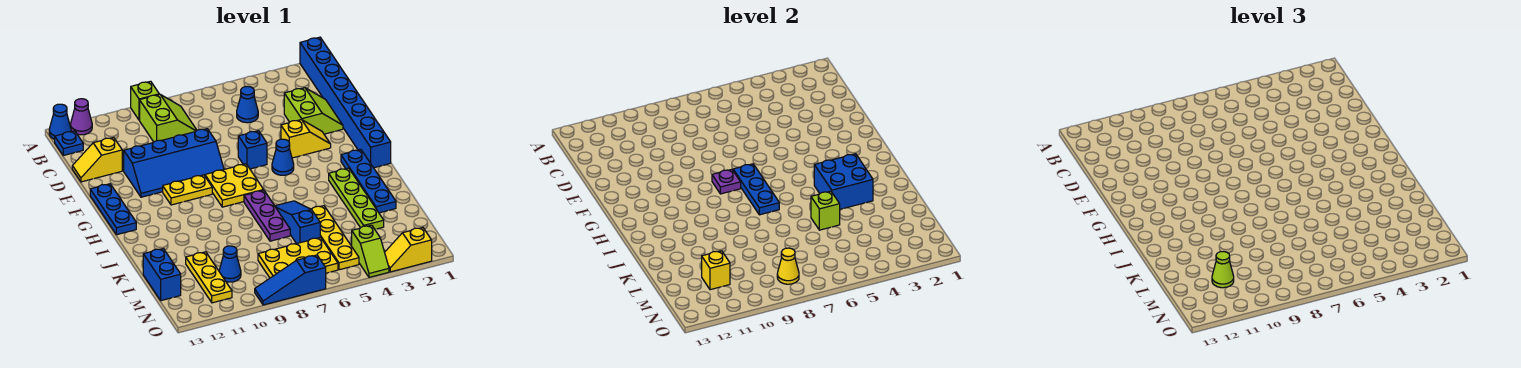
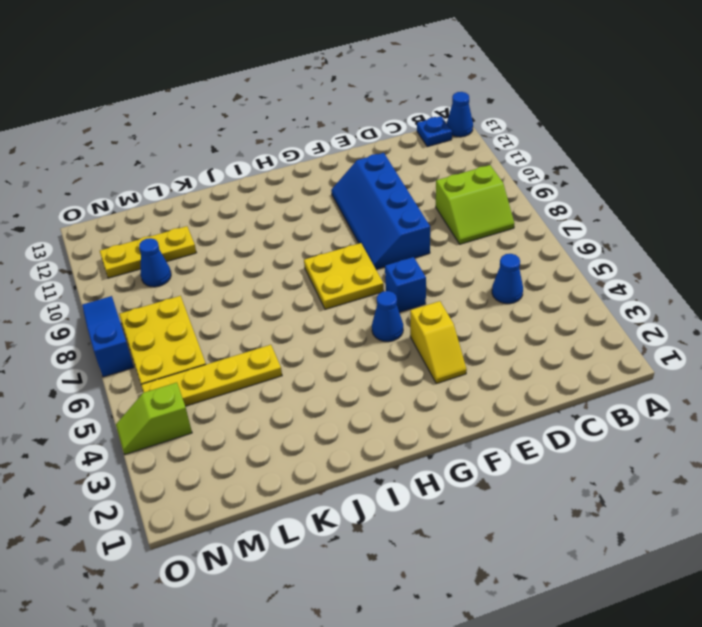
none -> blue 1x8 brick [300,37,391,168]
none -> lime 1x1 brick [131,81,159,120]
none -> purple 1x1 cone [70,99,92,135]
none -> lime 2x2 slope [284,88,343,134]

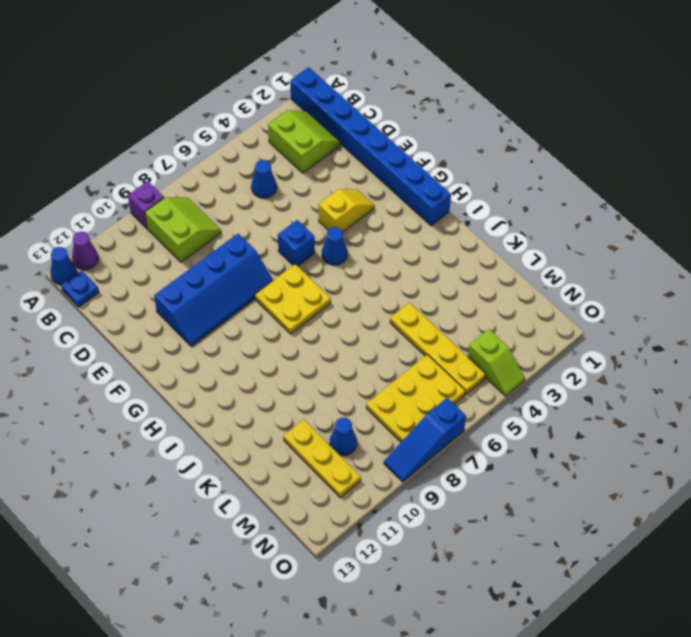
purple 1x1 brick [128,181,164,228] -> lime 1x1 brick [131,81,159,120]
lime 2x2 slope [268,110,341,173] -> lime 2x2 slope moved to [284,88,343,134]
none -> yellow 1x2 slope [72,137,122,182]
none -> blue 1x3 plate [90,184,136,235]
none -> yellow 1x2 plate [163,175,212,205]
none -> blue 1x4 plate [341,150,396,213]

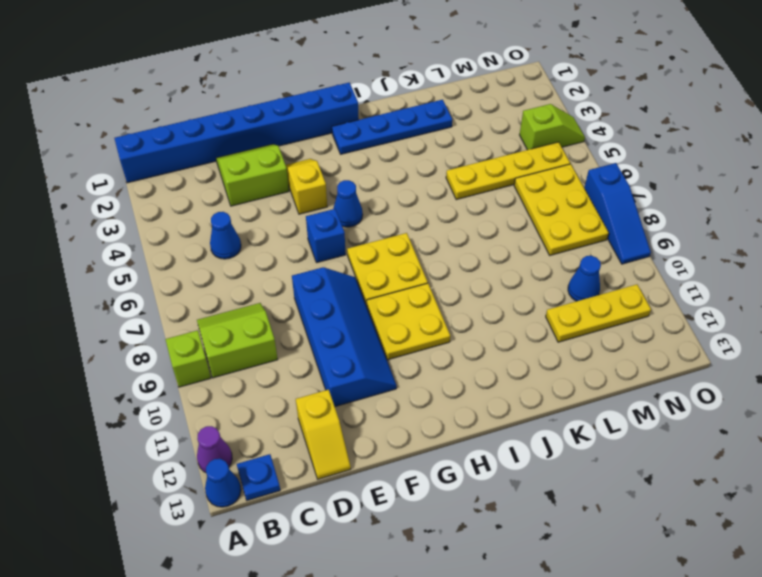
yellow 2x2 plate [367,283,450,360] -> yellow 1x2 plate [163,175,212,205]
none -> blue 1x3 plate [90,184,136,235]
none -> lime 1x4 plate [329,168,384,229]
none -> purple 1x3 plate [244,190,290,241]
none -> blue 1x3 slope [275,201,320,244]

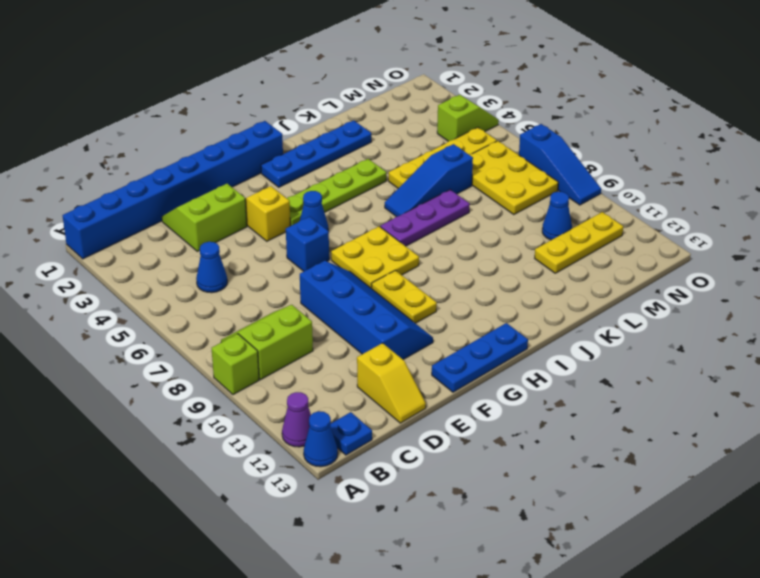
lime 1x4 plate [287,159,386,226] -> lime 1x4 plate moved to [329,168,384,229]
none -> blue 1x2 brick [143,249,181,301]
none -> yellow 1x2 slope [385,228,432,272]
none -> blue 1x3 plate [733,164,779,215]
none -> purple 1x1 plate [712,169,741,194]

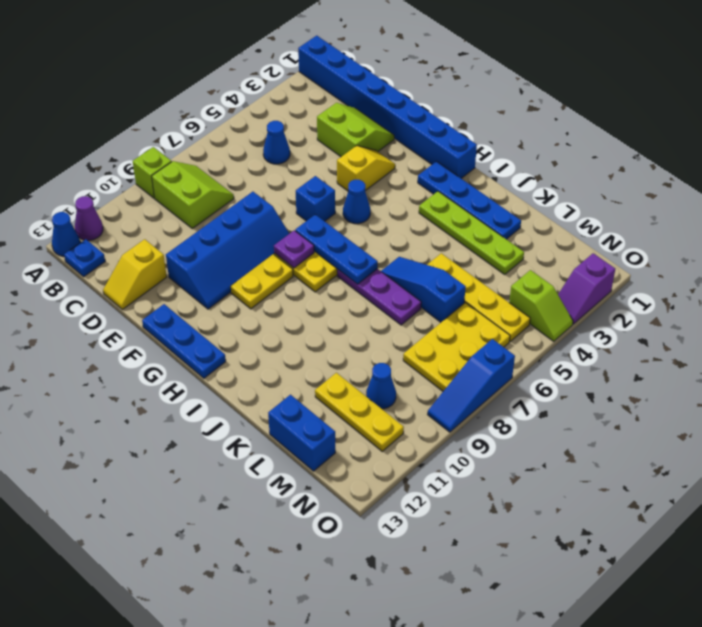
purple 1x2 slope [558,253,615,324] -> yellow 1x2 slope [385,228,432,272]
none -> blue 2x2 brick [814,154,873,209]
none -> lime 1x1 brick [811,191,840,230]
none -> yellow 1x1 brick [702,251,730,290]
none -> yellow 1x1 cone [777,248,799,284]

